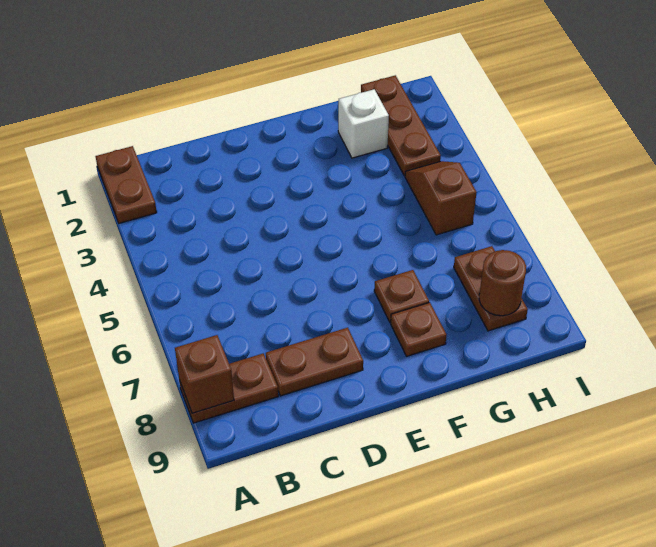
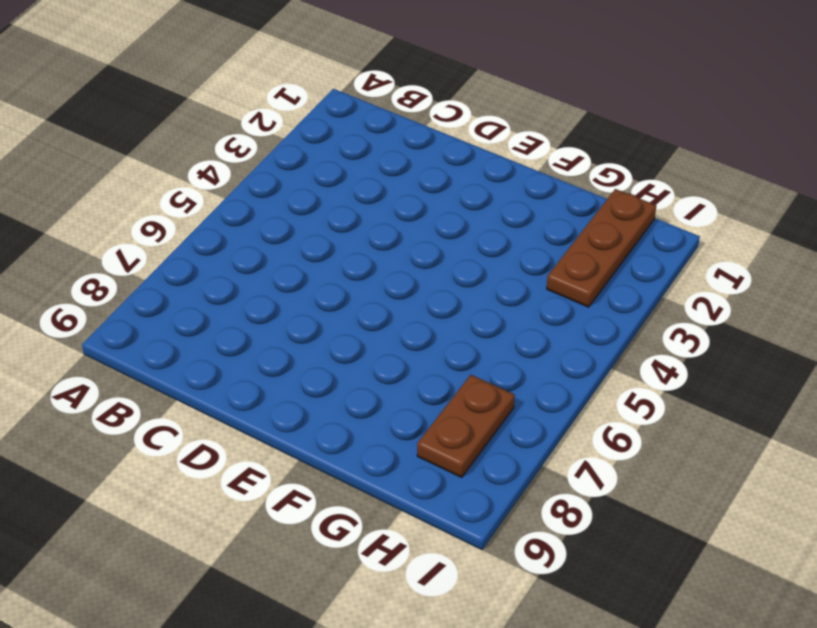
none -> brown 1x2 plate [95,146,157,223]
none -> brown 1x2 plate [179,354,278,423]

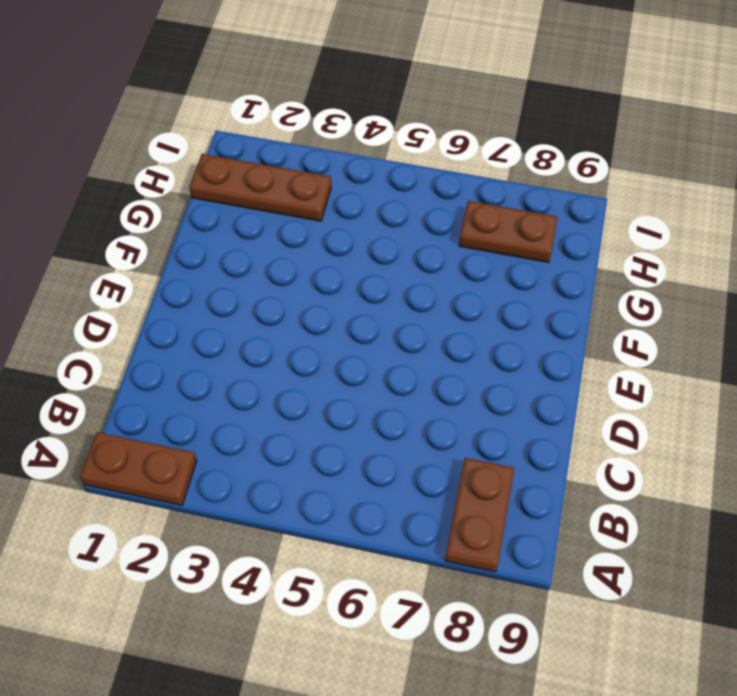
none -> brown 1x2 plate [266,328,363,396]
none -> brown 1x1 plate [374,270,429,322]

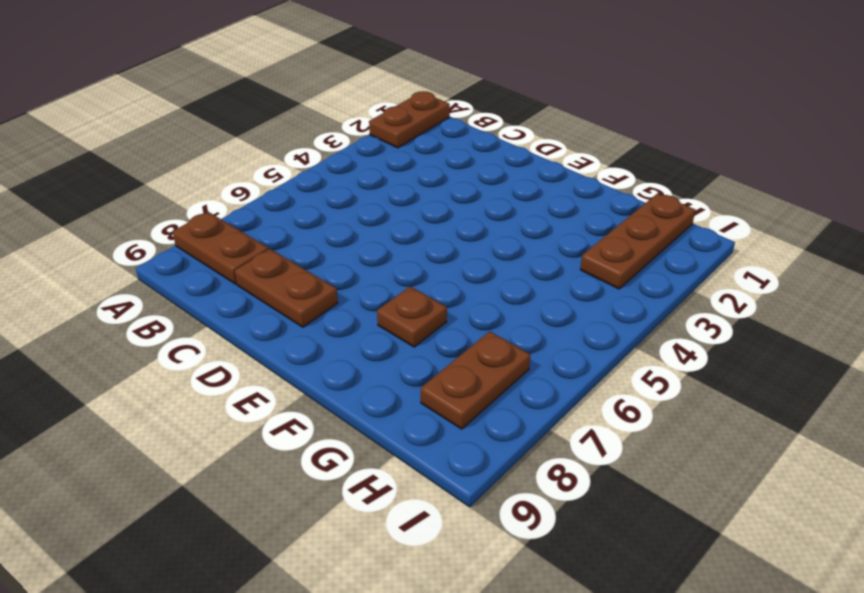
none -> brown 1x1 plate [391,302,446,356]
none -> white 1x1 brick [338,89,389,158]

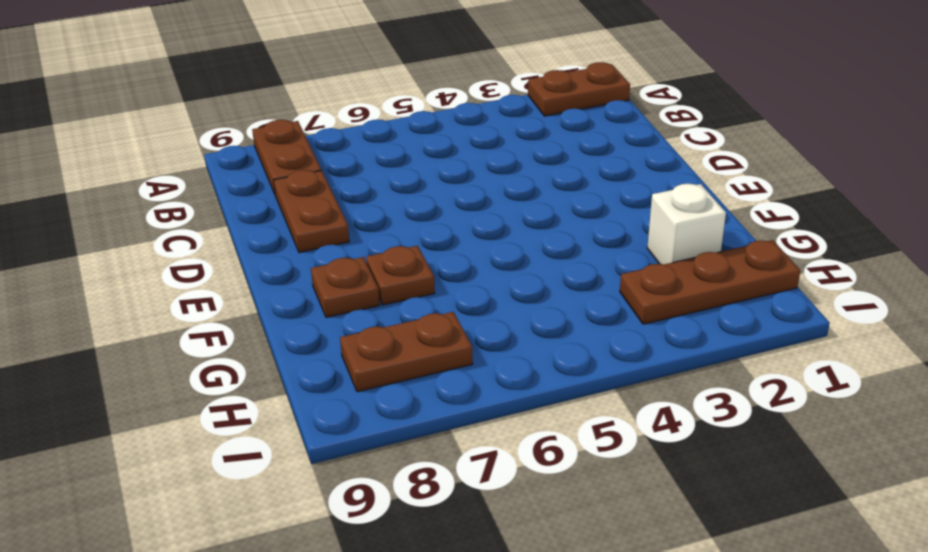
none -> brown 1x2 slope [405,161,477,235]
none -> brown 1x1 brick [175,335,234,413]

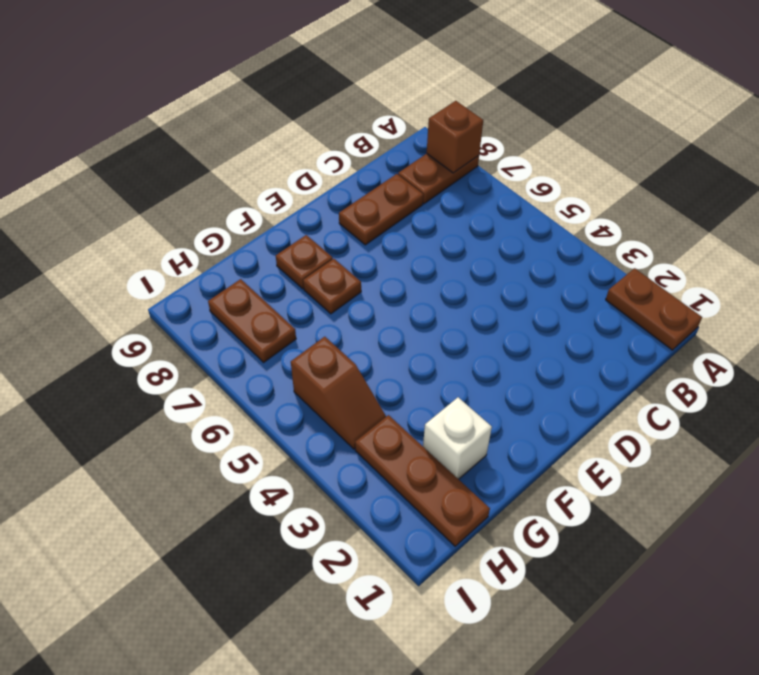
none -> brown 1x1 round brick [479,250,526,316]

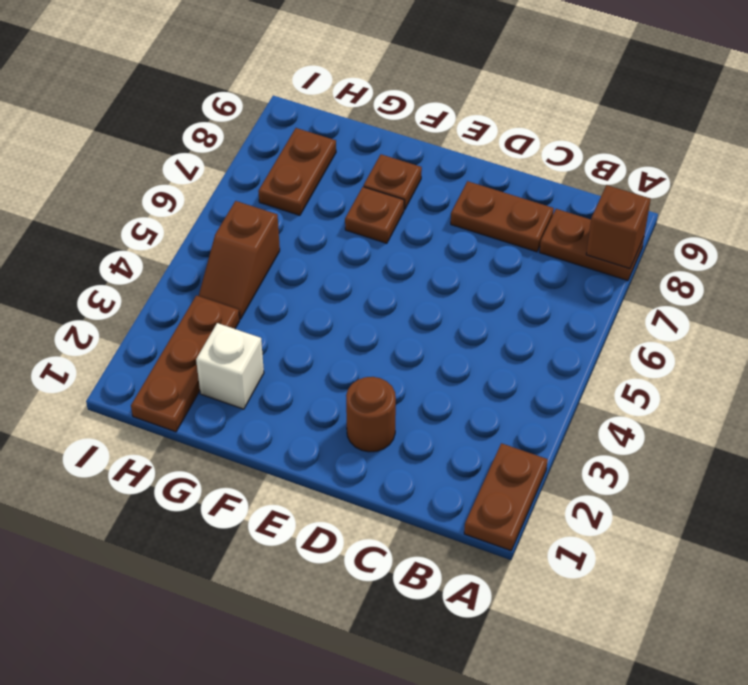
brown 1x1 round brick [346,377,396,452] -> brown 1x1 round brick moved to [479,250,526,316]

